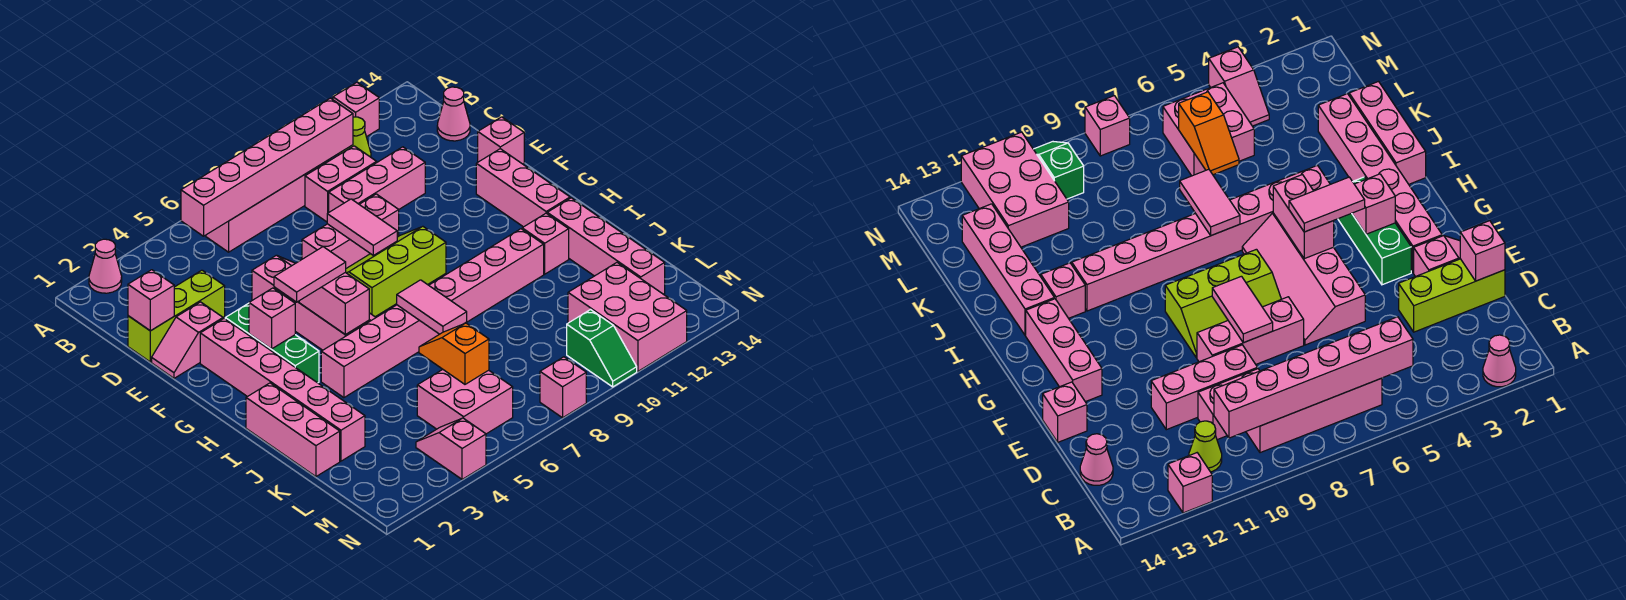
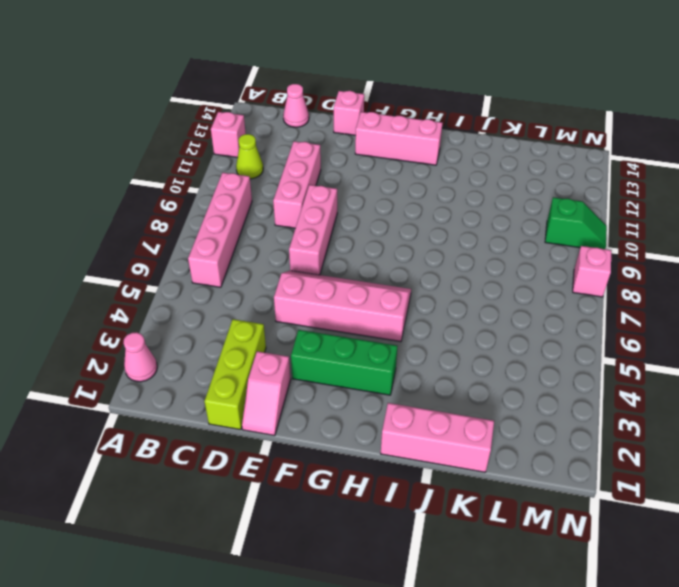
none -> pink 1x2 brick [305,146,377,222]
none -> pink 1x6 brick [200,318,365,461]
none -> lime 2x3 slope [346,226,446,317]
none -> pink 1x8 brick [321,229,544,398]

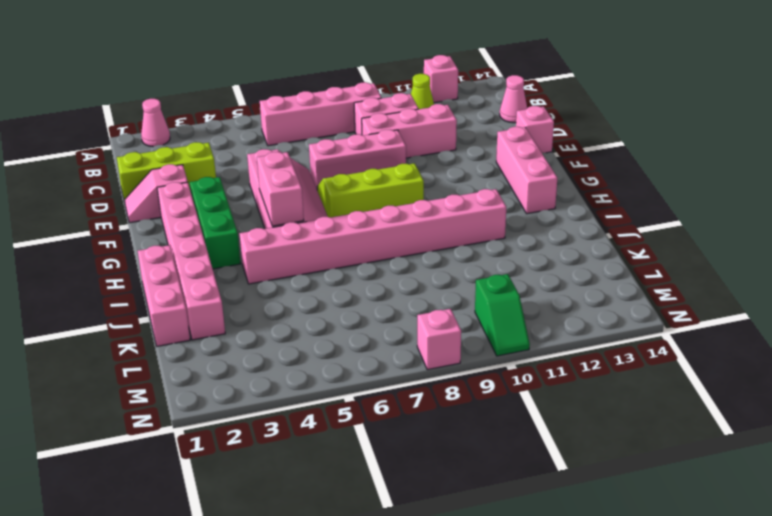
none -> pink 1x1 brick [522,213,569,274]
none -> pink 1x4 brick [547,198,665,294]
none -> pink 2x2 brick [417,369,513,434]
none -> pink 2x3 brick [568,263,687,371]

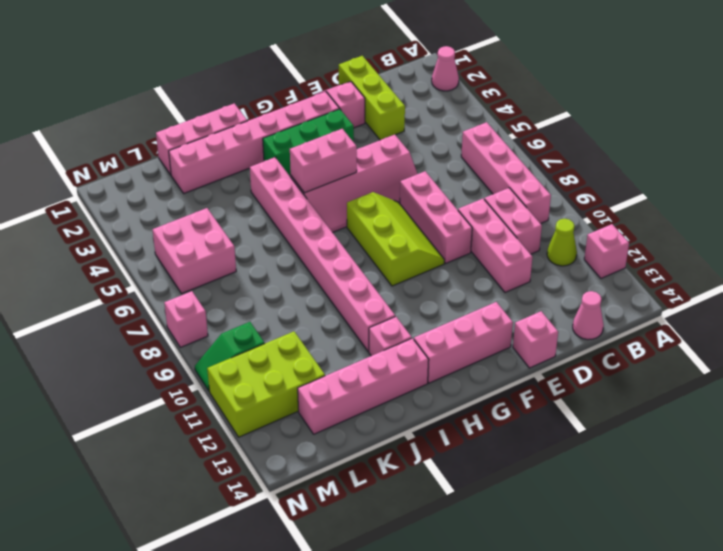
lime 2x3 brick [207,332,325,437] -> pink 2x3 brick [568,263,687,371]
none -> pink 1x2 slope [416,418,486,479]
none -> pink 1x6 brick [181,98,353,236]
none -> pink 1x1 brick [128,270,174,331]
none -> pink 1x2 tile [327,199,397,255]

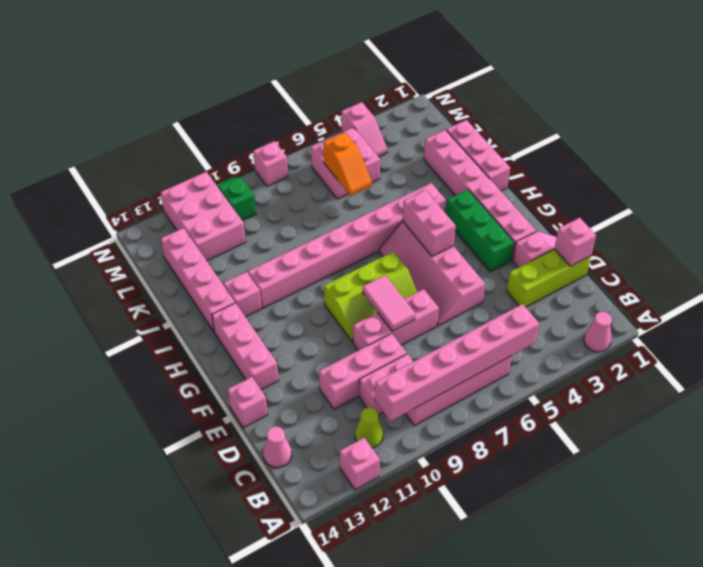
none -> pink 1x1 brick [249,288,295,349]
none -> pink 1x2 tile [397,280,467,334]
none -> pink 1x2 tile [274,247,346,302]

